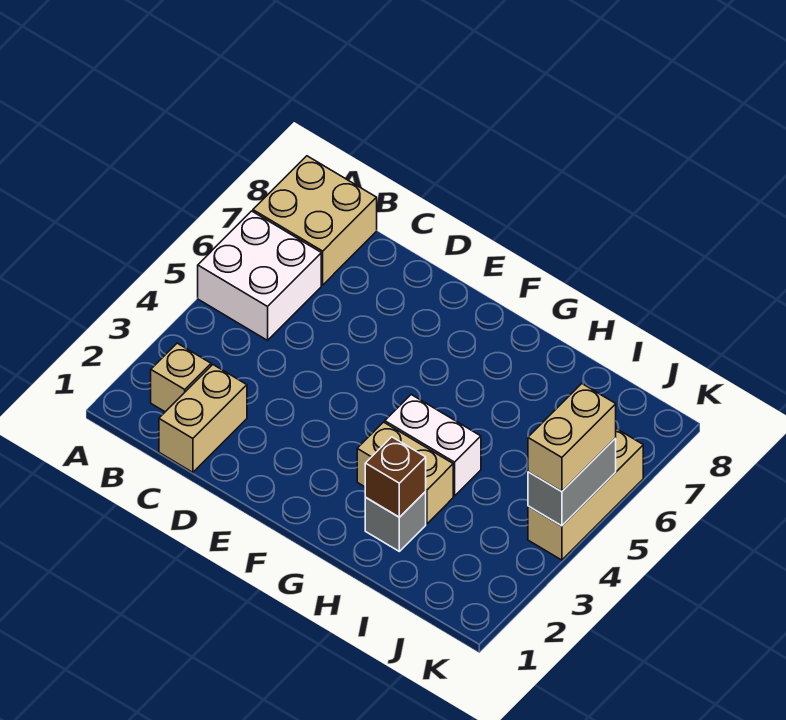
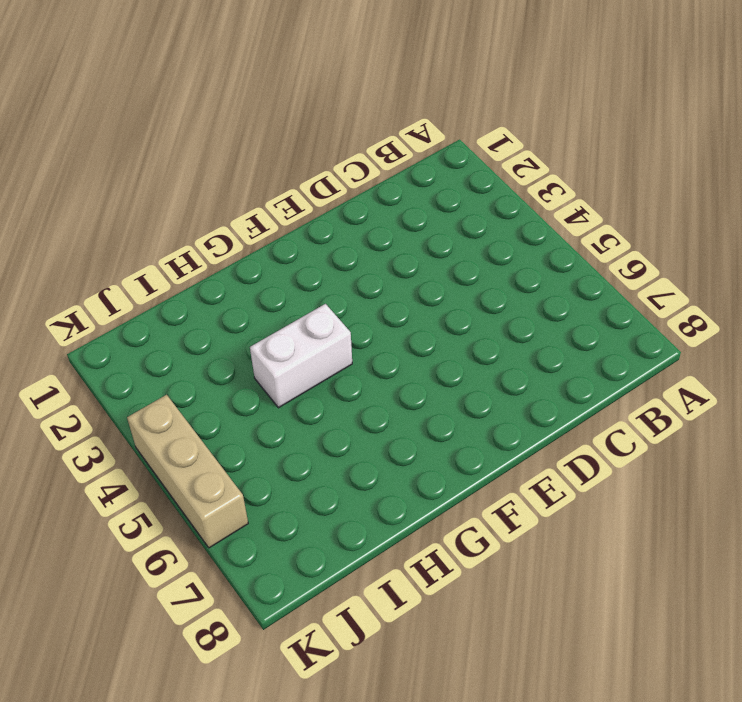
none -> white 2x2 brick [198,211,321,340]
none -> tan 2x2 brick [253,156,377,285]

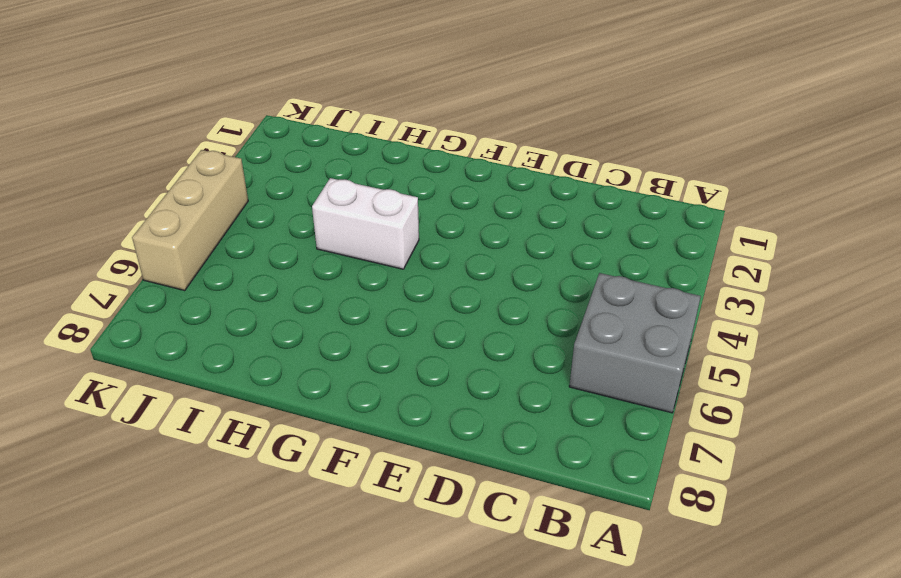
grey 2x2 brick [569,273,701,413] -> white 2x2 brick [198,211,321,340]
none -> tan 2x2 brick [253,156,377,285]
none -> tan 1x1 brick [151,343,211,412]

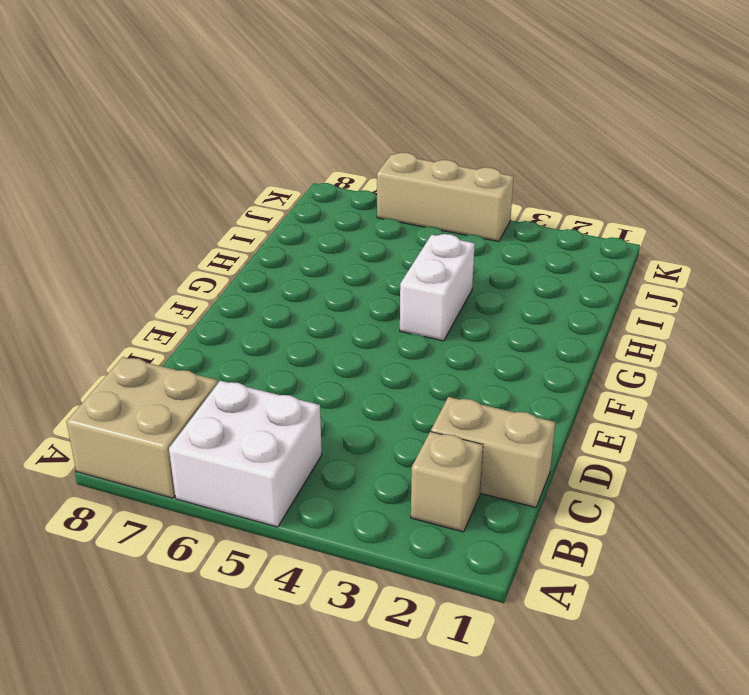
none -> tan 1x2 brick [357,422,453,524]
none -> grey 1x1 brick [365,492,426,551]

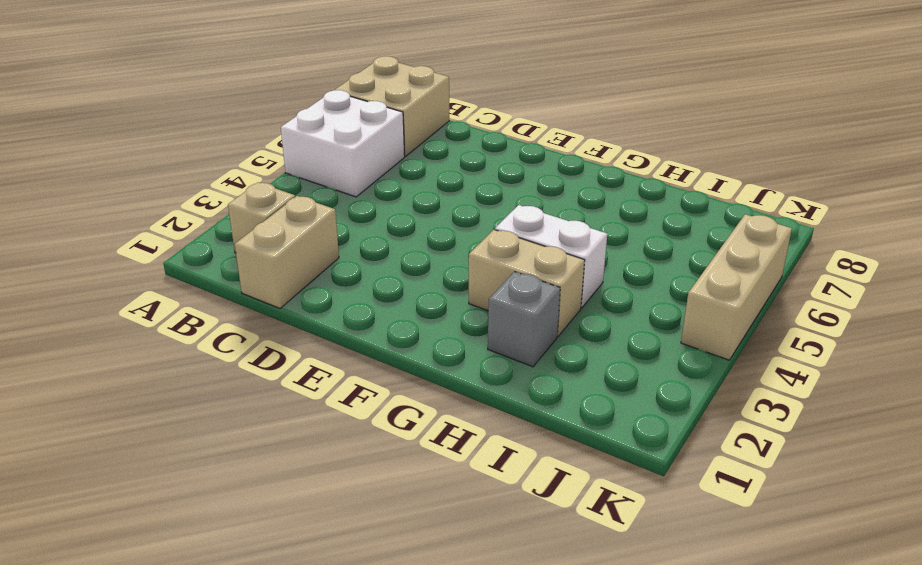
none -> brown 1x1 brick [365,437,426,517]
none -> grey 1x2 brick [528,438,616,526]

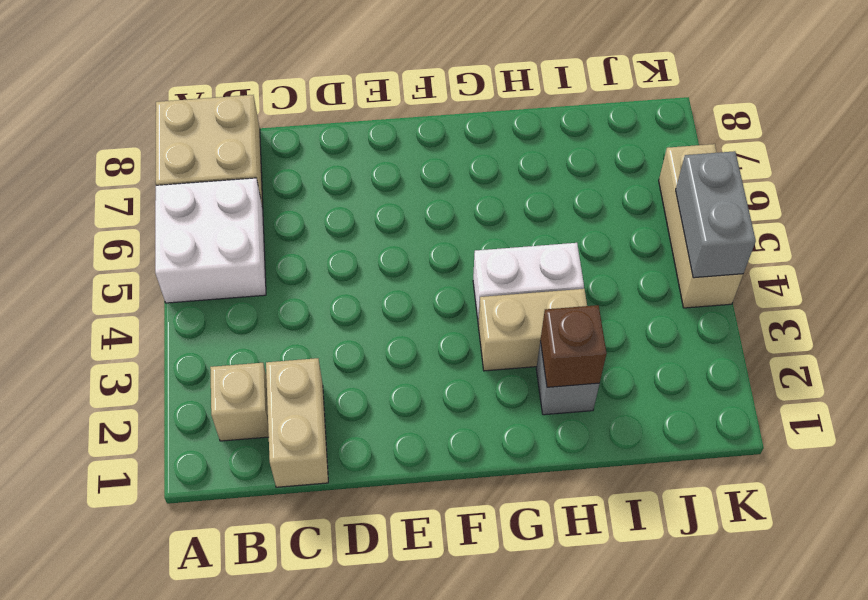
none -> tan 1x2 brick [528,384,616,492]

